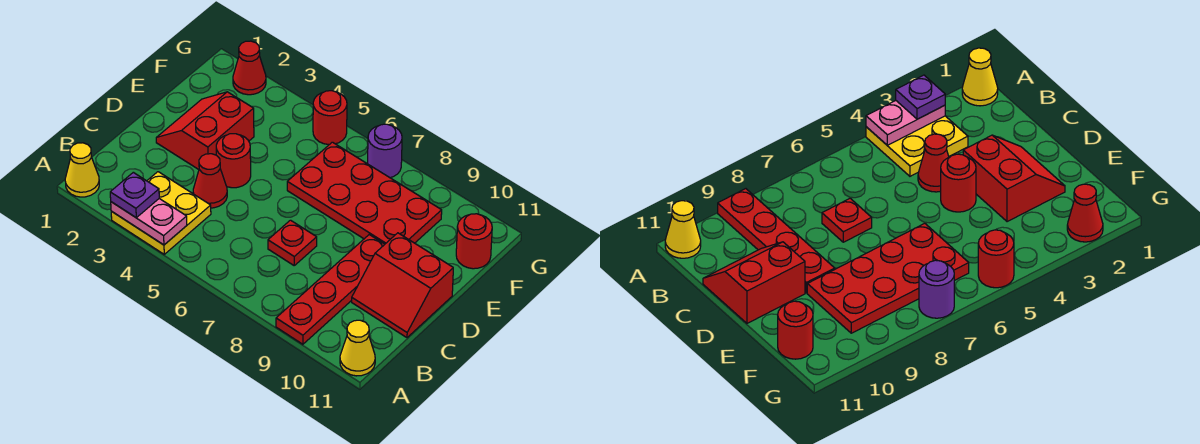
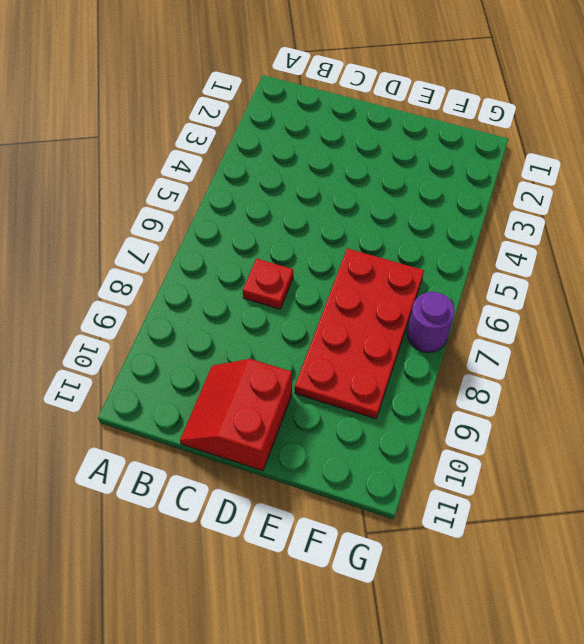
none -> yellow 1x1 cone [65,143,99,197]
none -> yellow 2x2 plate [111,172,211,254]
none -> red 1x4 plate [276,235,385,344]

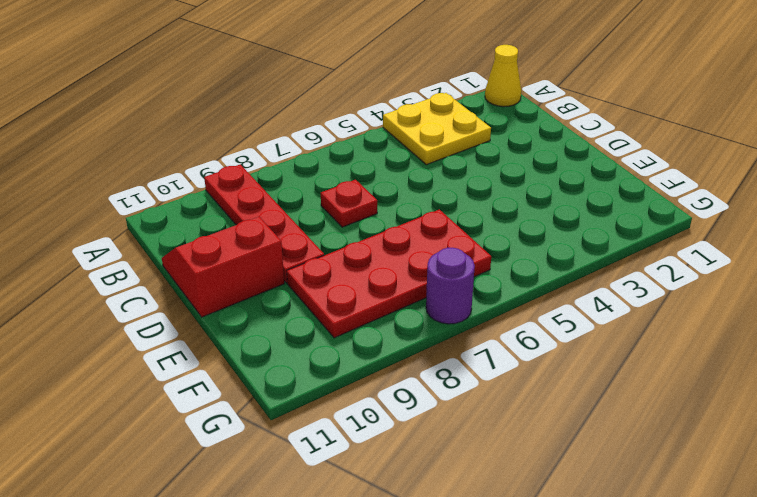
none -> yellow 1x1 cone [340,320,375,376]
none -> red 1x1 cone [193,154,227,208]
none -> red 2x2 slope [156,92,254,170]

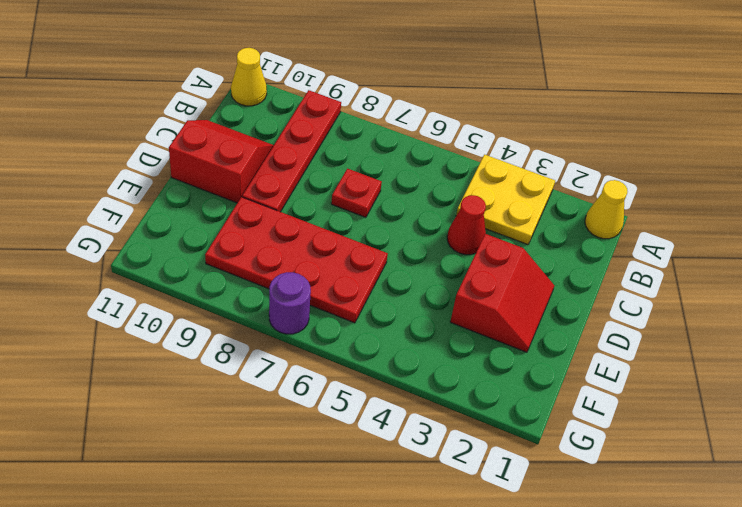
none -> red 1x1 round brick [216,134,251,188]
none -> red 1x1 round brick [456,214,492,269]
none -> red 1x1 cone [233,41,266,95]

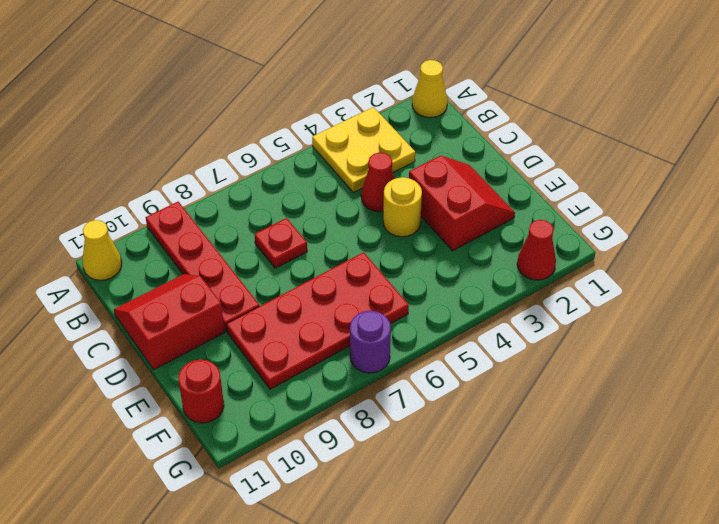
yellow 1x1 round brick [383,177,422,237] -> red 1x1 round brick [216,134,251,188]
none -> red 1x1 round brick [313,91,347,145]
none -> pink 1x2 plate [111,199,187,245]
none -> purple 1x1 plate [110,172,159,217]

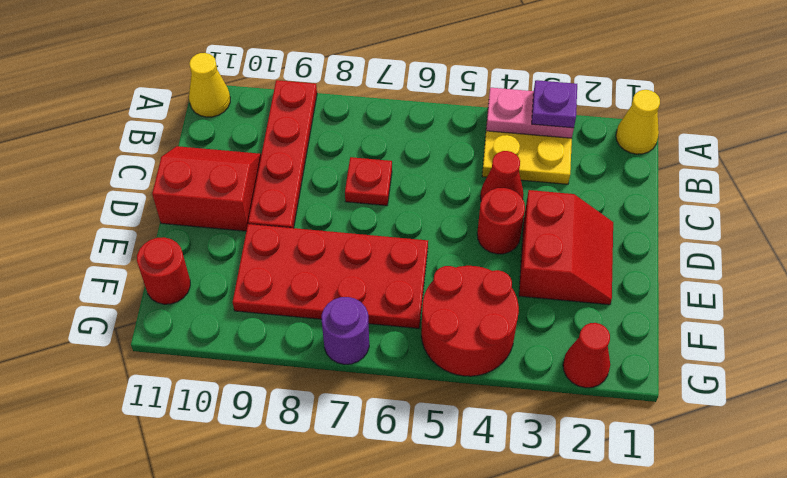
red 2x2 round brick [421,266,519,376] -> red 1x1 round brick [313,91,347,145]

